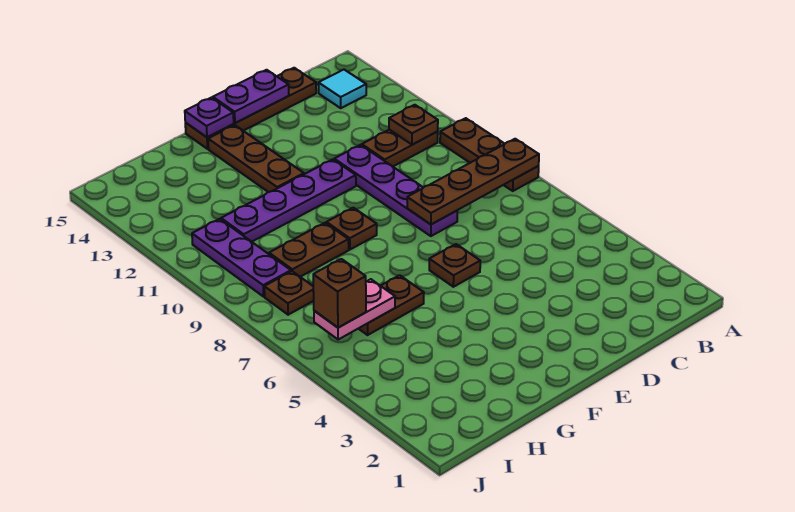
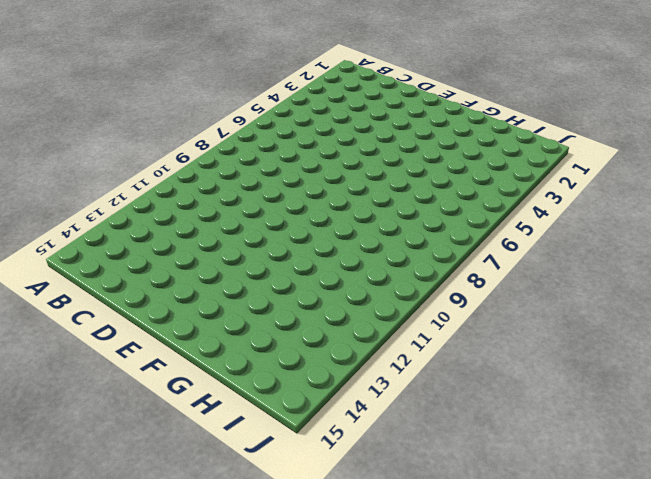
none -> brown 1x3 plate [440,118,539,191]
none -> brown 1x2 plate [362,130,438,167]
none -> cyan 1x1 tile [318,70,366,108]

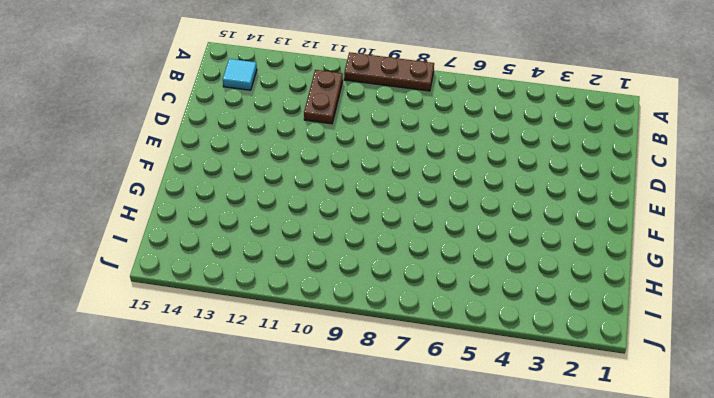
none -> brown 1x4 plate [185,68,316,149]
none -> purple 1x4 plate [334,145,457,236]
none -> brown 1x1 plate [429,244,480,287]

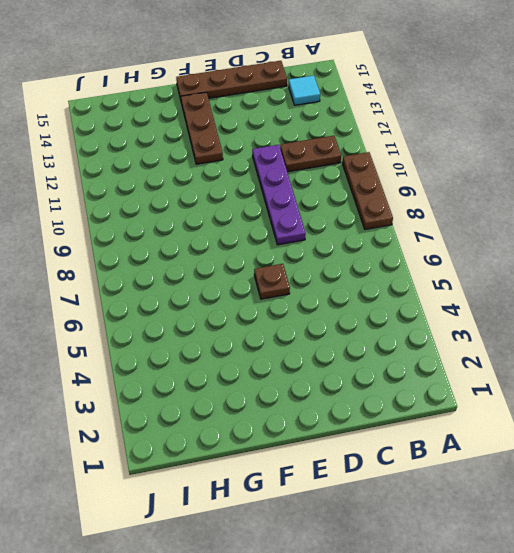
none -> purple 1x4 plate [221,159,356,242]
none -> brown 1x1 plate [326,208,377,249]
none -> brown 1x2 plate [359,275,424,335]

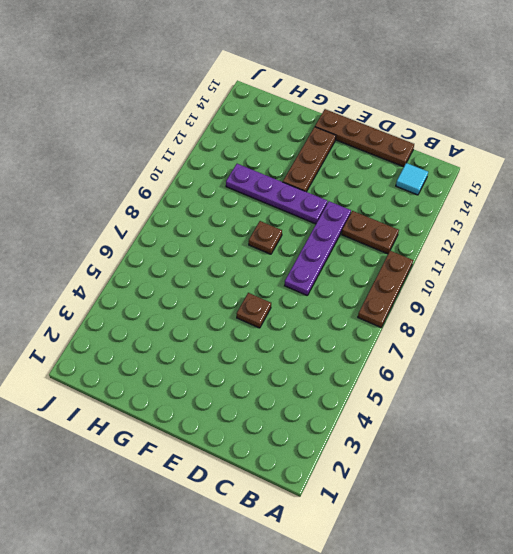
none -> brown 1x2 plate [359,275,424,335]
none -> brown 1x2 plate [269,223,349,277]
none -> brown 1x1 plate [264,271,314,315]

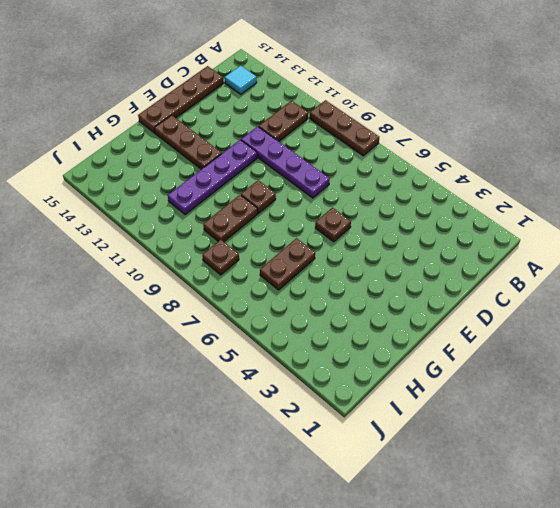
none -> purple 1x3 plate [192,219,291,297]
none -> brown 1x4 plate [407,139,539,224]
none -> brown 1x1 plate [389,105,438,145]

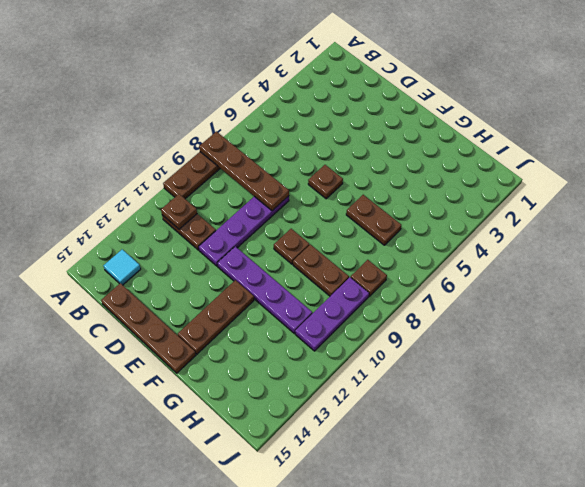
none -> purple 1x2 plate [213,70,289,123]
none -> purple 1x1 plate [185,98,234,137]
none -> pink 1x2 plate [314,279,395,340]

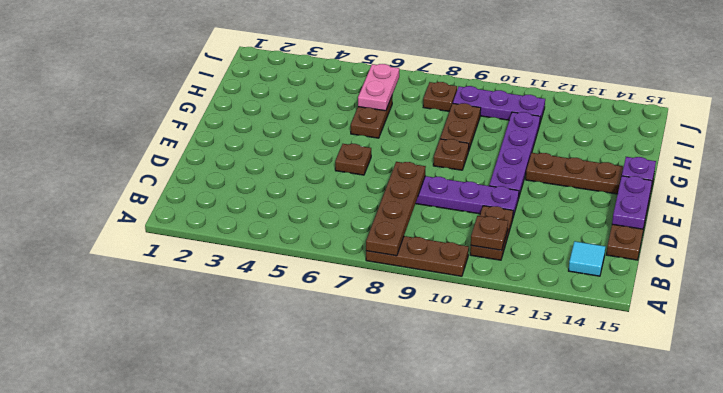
none -> brown 1x1 brick [313,259,366,327]

